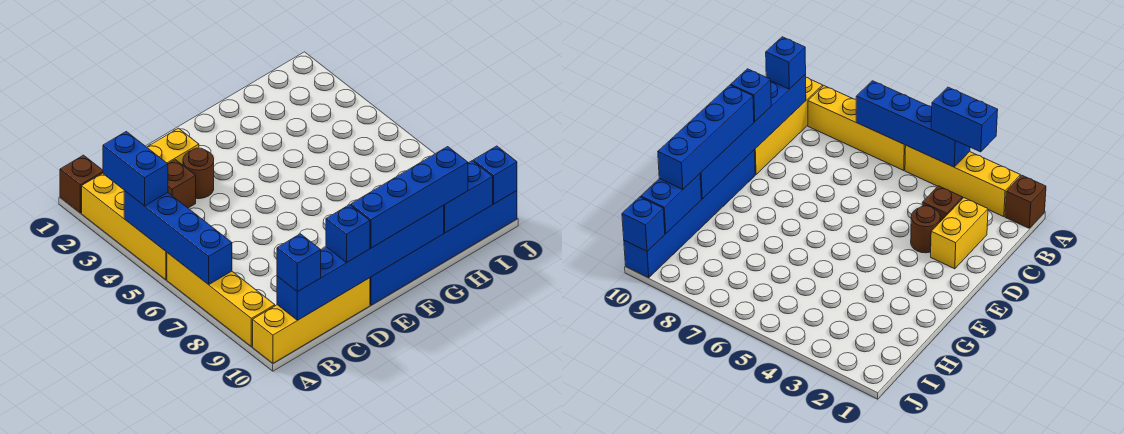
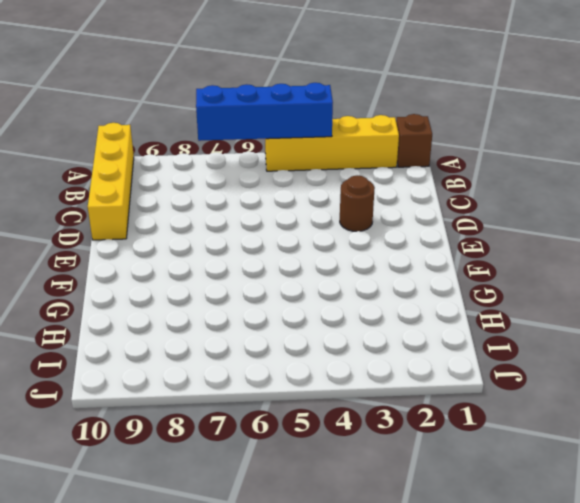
none -> yellow 1x4 brick [167,253,275,347]
none -> yellow 1x2 brick [147,128,199,165]
none -> brown 1x1 brick [168,160,196,208]

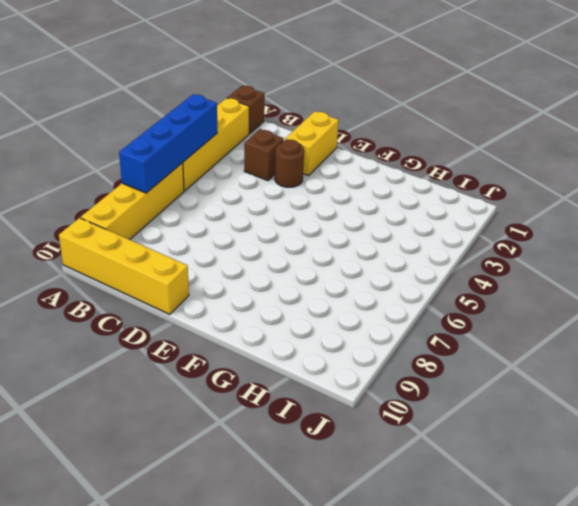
yellow 1x2 brick [286,111,339,176] -> yellow 1x2 brick turned to [147,128,199,165]
none -> blue 1x6 brick [370,191,517,305]
none -> blue 1x6 brick [277,206,444,320]
none -> blue 1x2 brick [443,161,493,233]

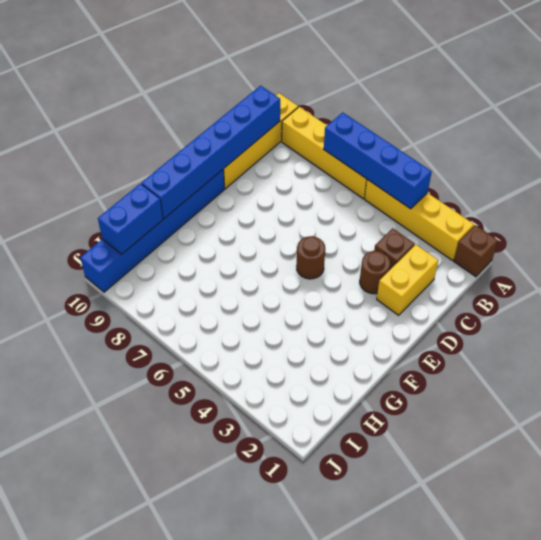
brown 1x1 round brick [297,236,325,279] -> none
none -> blue 1x1 brick [473,146,517,204]
none -> blue 1x2 brick [103,132,168,206]
none -> blue 1x1 brick [277,234,321,292]

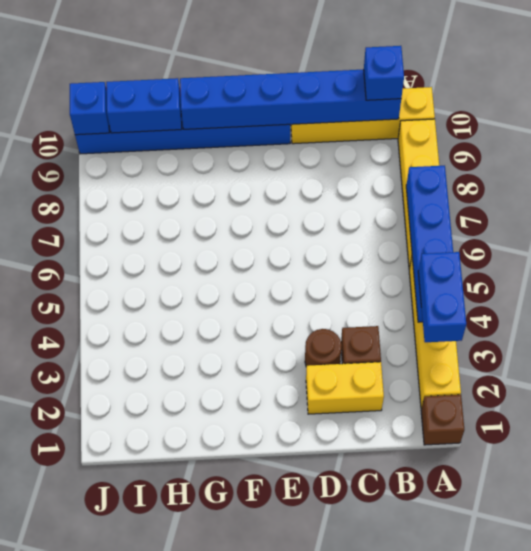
none -> blue 1x1 brick [326,205,370,263]
none -> blue 1x4 brick [351,147,468,248]

